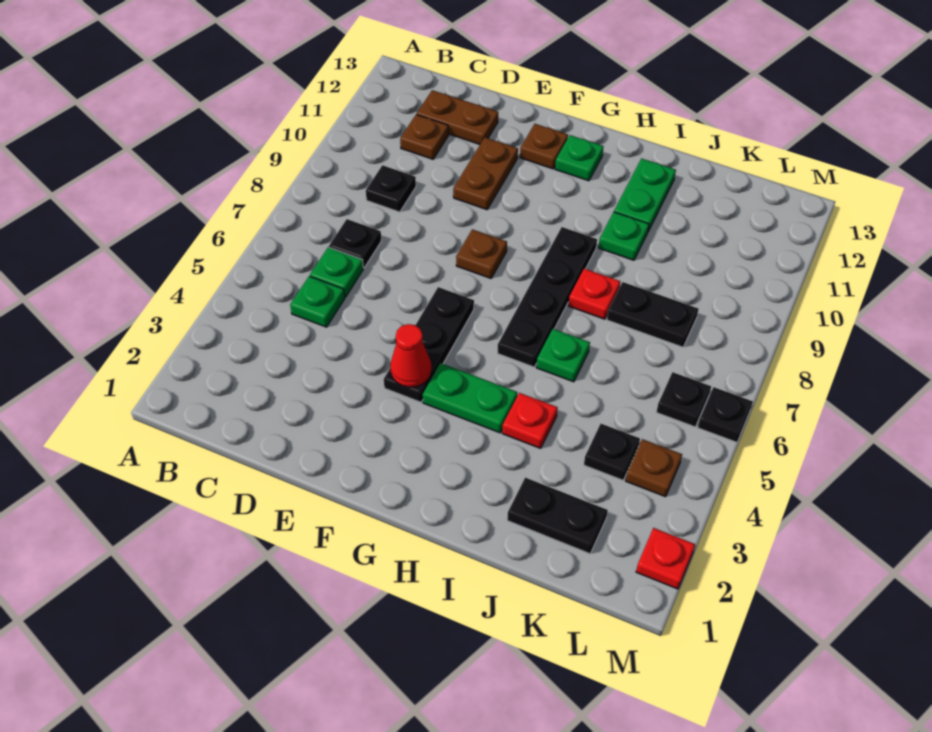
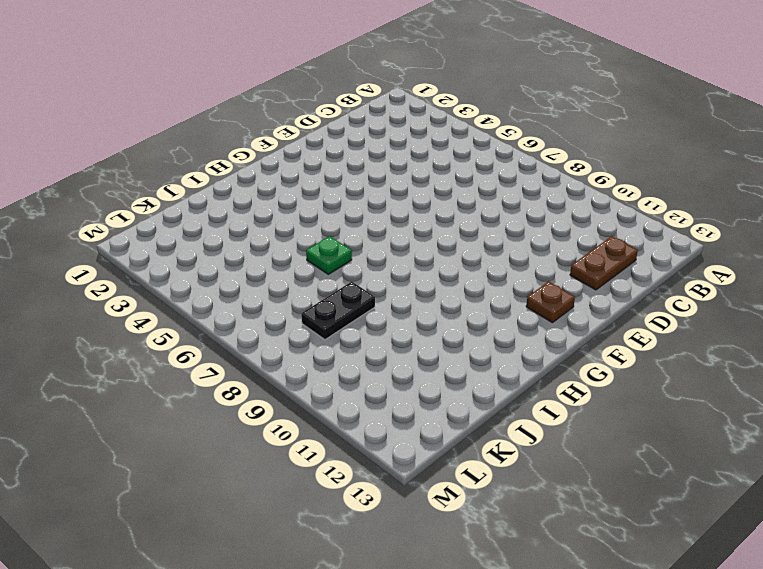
none -> green 1x1 plate [290,276,345,327]
none -> green 1x1 plate [310,247,363,297]
none -> black 1x1 plate [329,219,381,268]

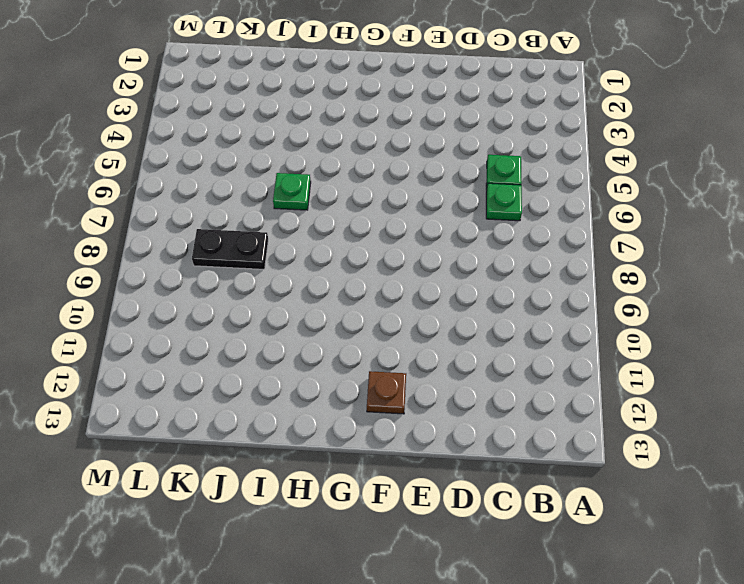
none -> black 1x1 plate [329,219,381,268]
none -> black 1x1 plate [366,165,416,212]
none -> brown 1x1 plate [400,114,449,159]

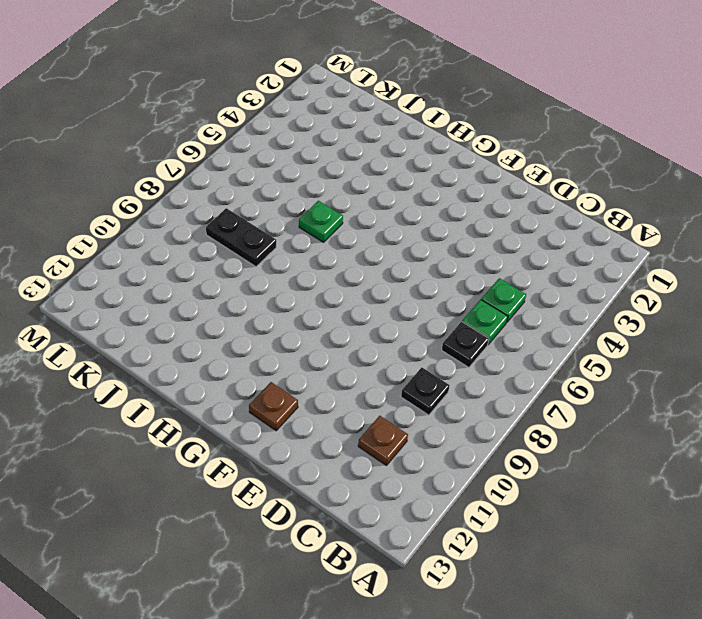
none -> brown 1x2 plate [417,90,498,144]
none -> brown 1x2 plate [453,137,518,210]
none -> black 1x3 plate [384,287,474,402]

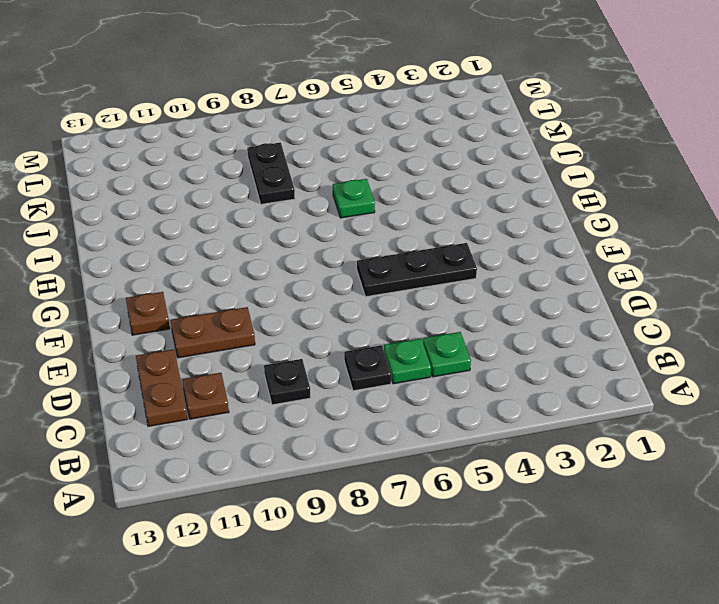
none -> brown 1x1 plate [456,229,507,278]
none -> green 1x2 plate [423,363,517,433]
none -> green 1x1 plate [555,135,603,181]

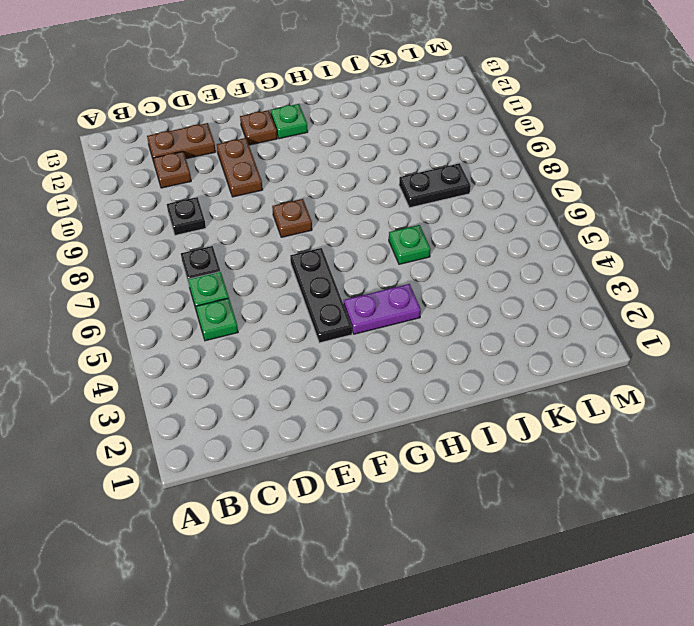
purple 1x2 plate [344,284,421,334] -> green 1x2 plate [423,363,517,433]
none -> black 1x4 plate [498,227,597,367]
none -> red 1x1 plate [502,393,558,448]
none -> red 1x1 plate [568,269,620,319]

